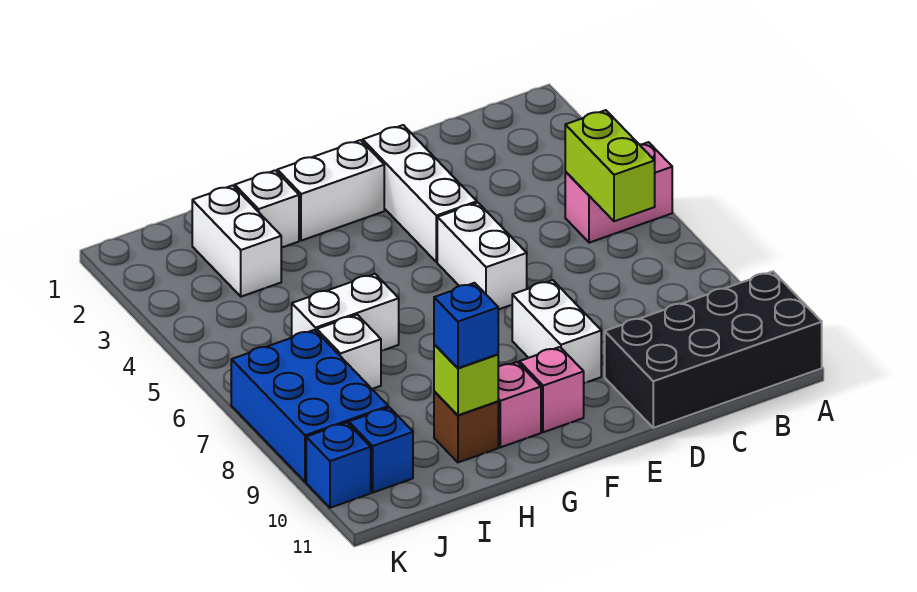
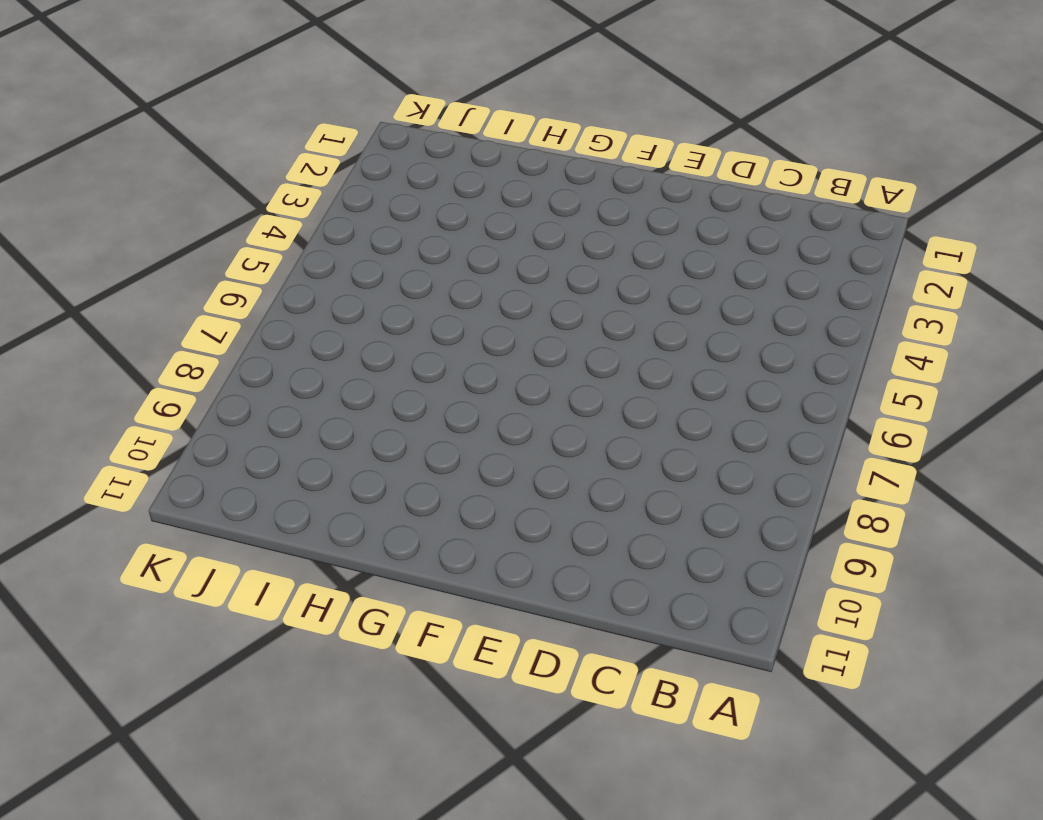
none -> pink 1x2 brick [565,142,672,243]
none -> black 2x4 brick [605,272,822,428]
none -> white 1x3 brick [363,125,477,262]

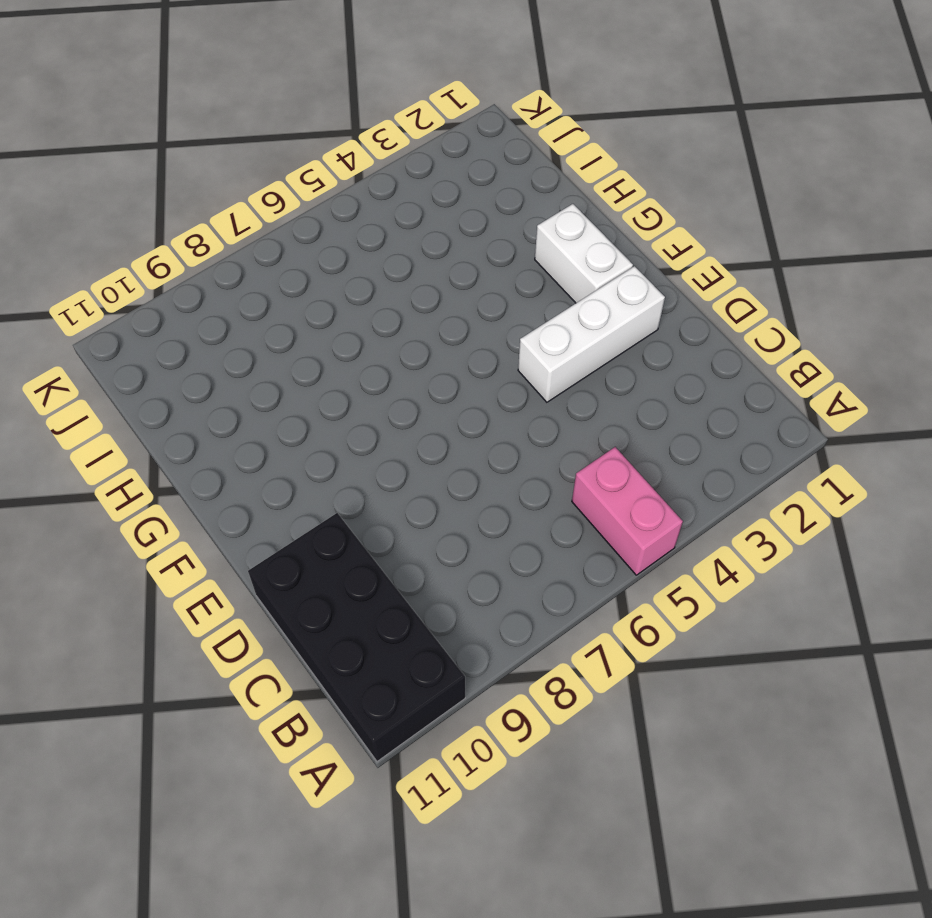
none -> white 1x2 brick [437,203,527,310]
none -> white 1x2 brick [512,280,601,383]
none -> pink 1x1 brick [519,347,584,432]

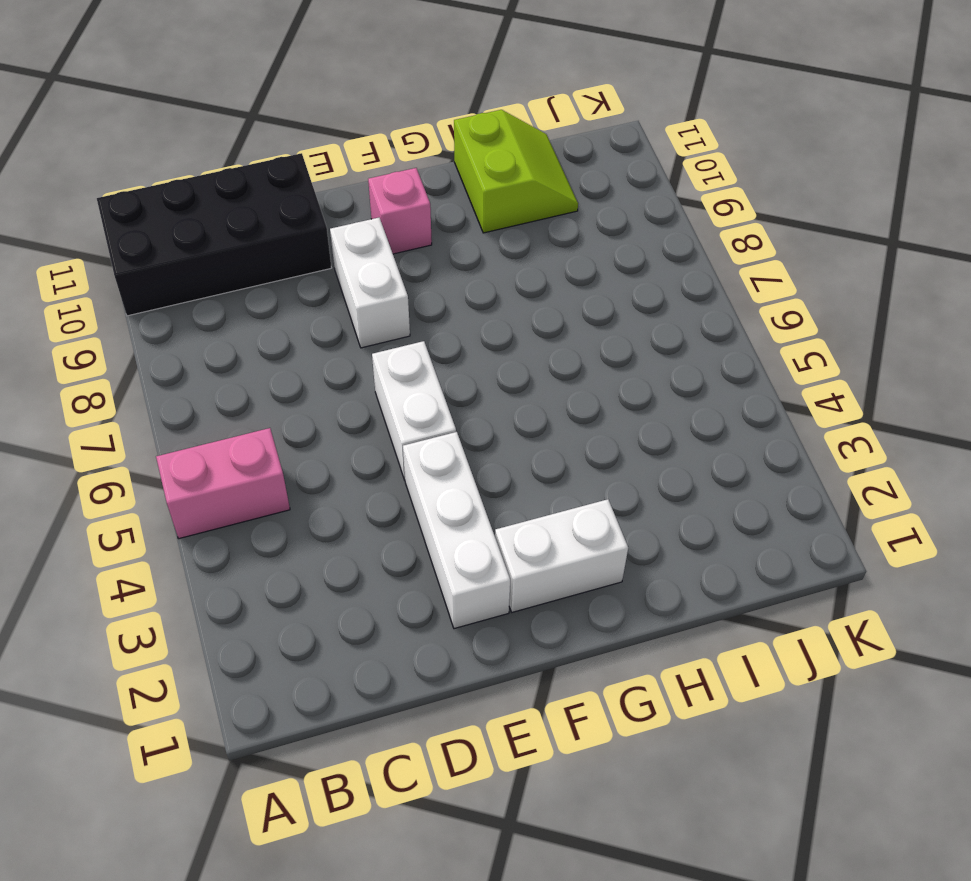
lime 2x2 slope [454,110,578,233] -> brown 1x1 brick [434,392,498,462]
none -> pink 1x1 brick [498,362,541,447]
none -> white 1x1 brick [235,170,299,248]
none -> white 1x2 brick [292,274,399,351]

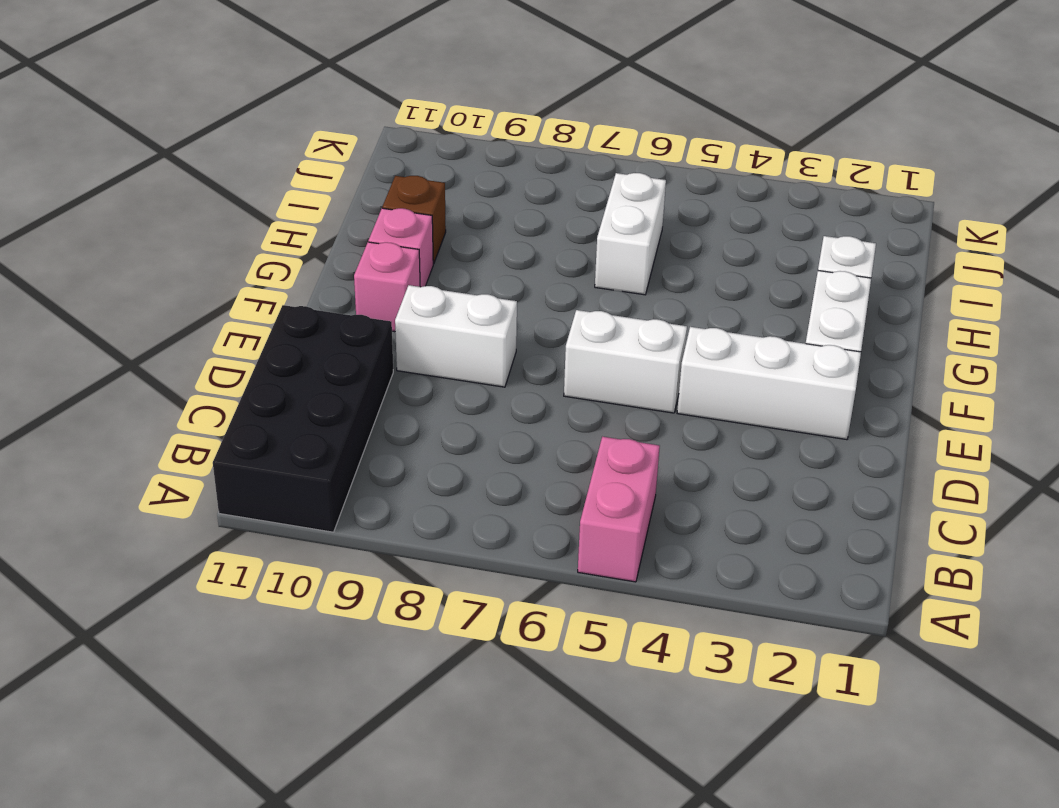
none -> white 1x2 brick [192,185,281,297]
none -> white 1x1 brick [317,315,381,389]
none -> blue 2x3 brick [231,330,388,482]

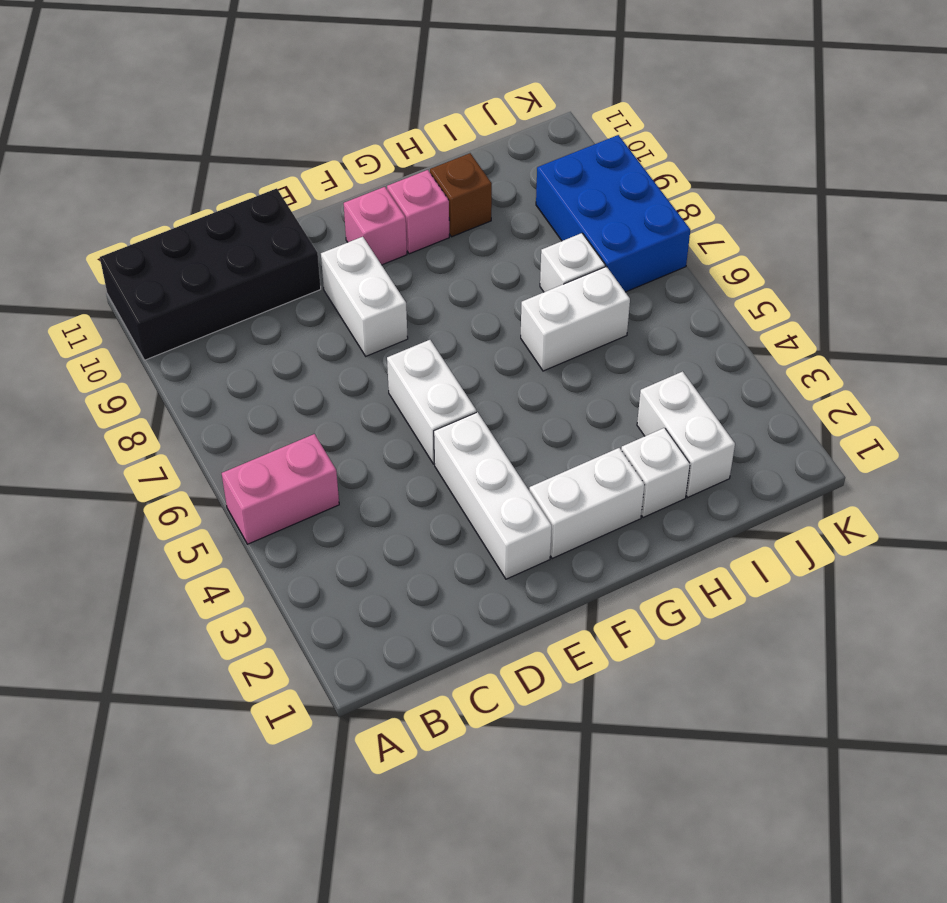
none -> blue 1x1 brick [349,407,413,493]
none -> blue 1x1 brick [306,422,371,508]
none -> lime 1x2 brick [565,110,655,221]

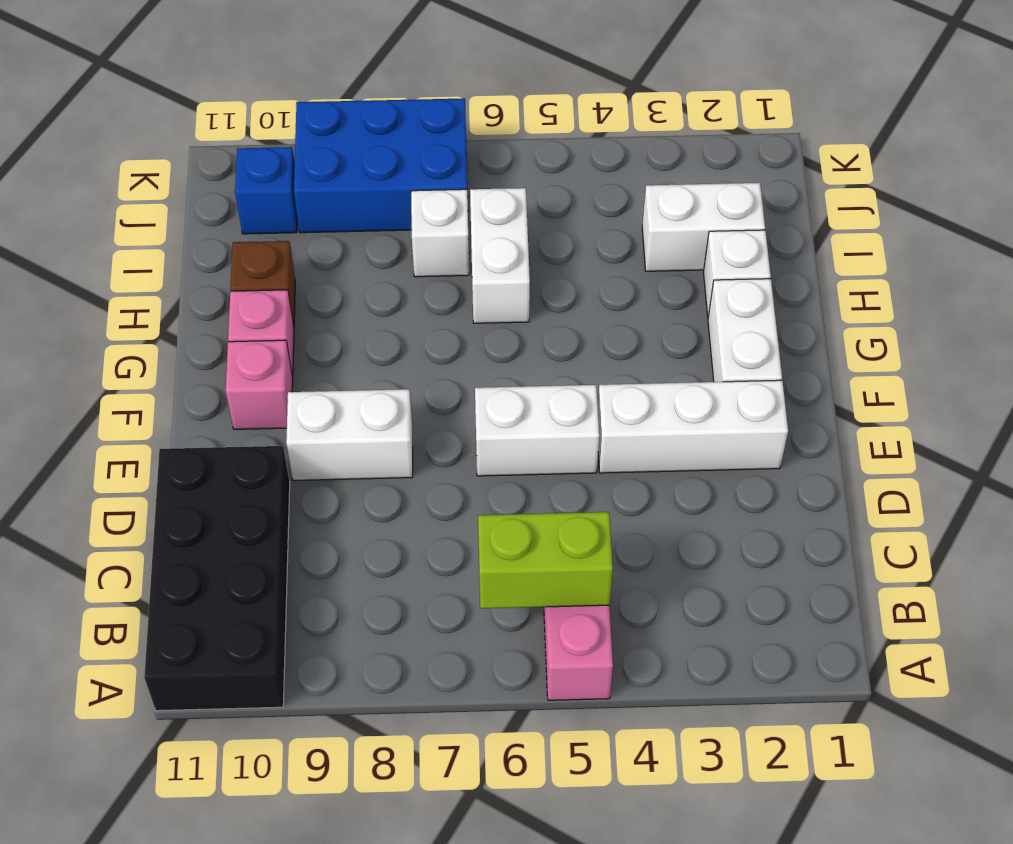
none -> blue 1x1 brick [306,422,371,508]
none -> lime 1x1 brick [434,344,498,415]
none -> blue 1x1 brick [434,283,498,368]

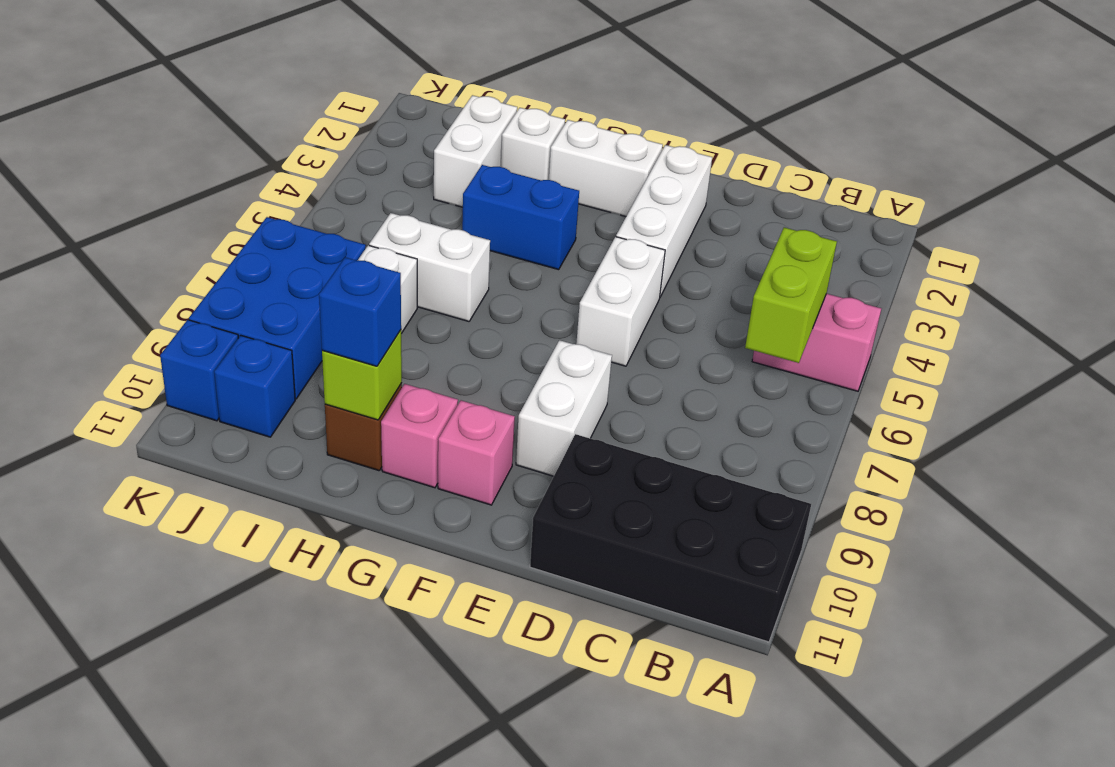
blue 1x2 brick [462,165,579,270] -> none

